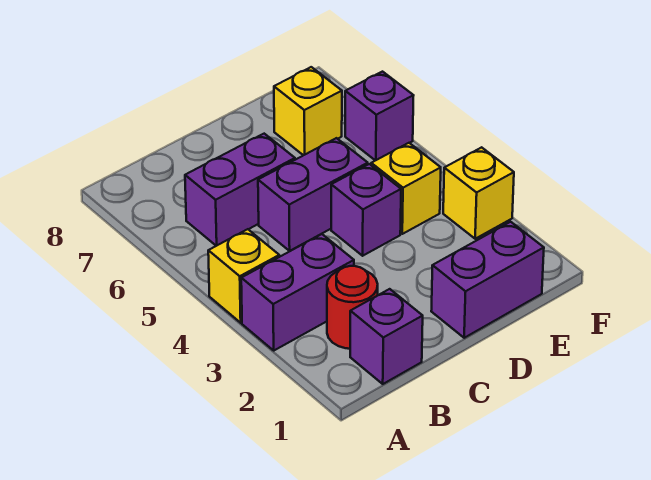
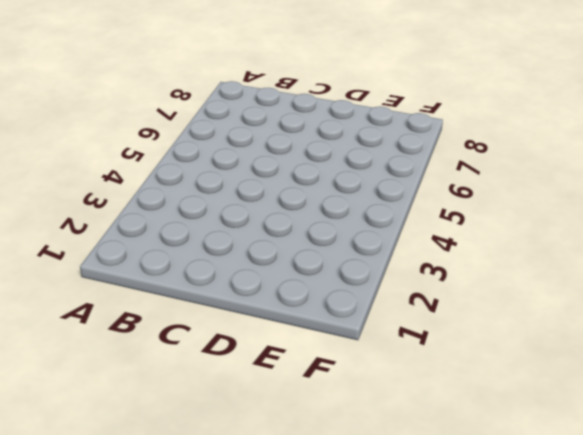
none -> purple 1x2 brick [241,234,354,350]
none -> yellow 1x1 brick [208,229,279,323]
none -> purple 1x1 brick [350,289,423,384]

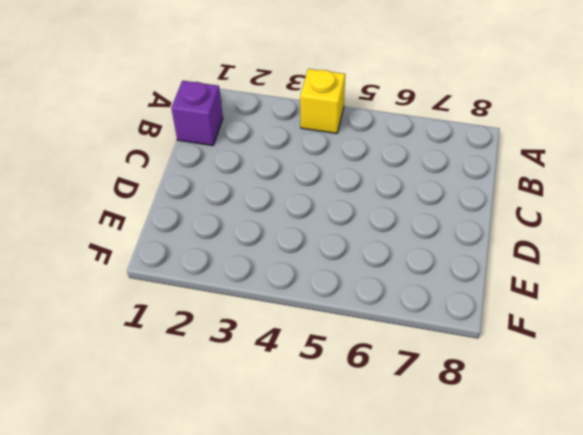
none -> purple 1x2 brick [241,234,354,350]
none -> red 1x1 round brick [327,266,378,349]
none -> purple 1x2 brick [185,134,295,246]

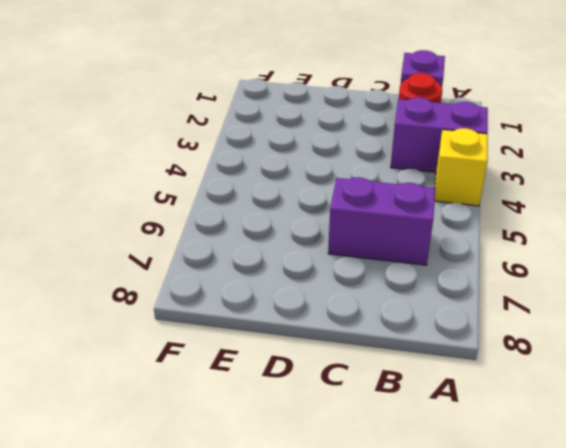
none -> purple 1x2 brick [258,138,368,251]
none -> purple 1x2 brick [431,222,544,338]
none -> purple 1x1 brick [331,164,401,256]

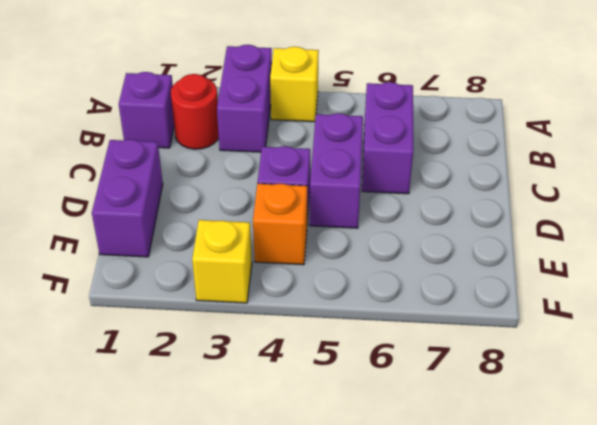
orange 1x1 brick [253,183,307,265] -> yellow 1x1 brick [371,143,441,234]
none -> yellow 1x1 brick [274,67,342,155]
none -> purple 1x1 brick [345,72,414,161]

